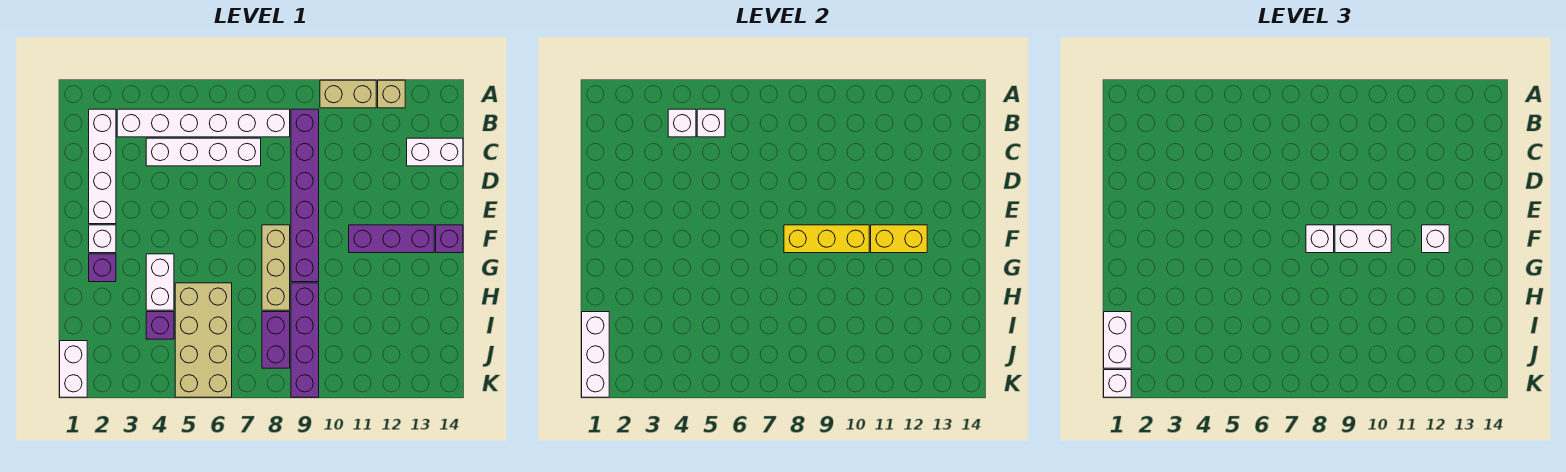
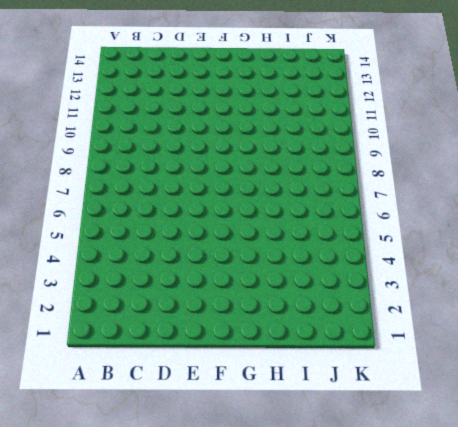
none -> tan 1x2 brick [320,80,376,108]
none -> tan 1x1 brick [378,80,405,108]
none -> white 1x4 brick [89,109,116,224]

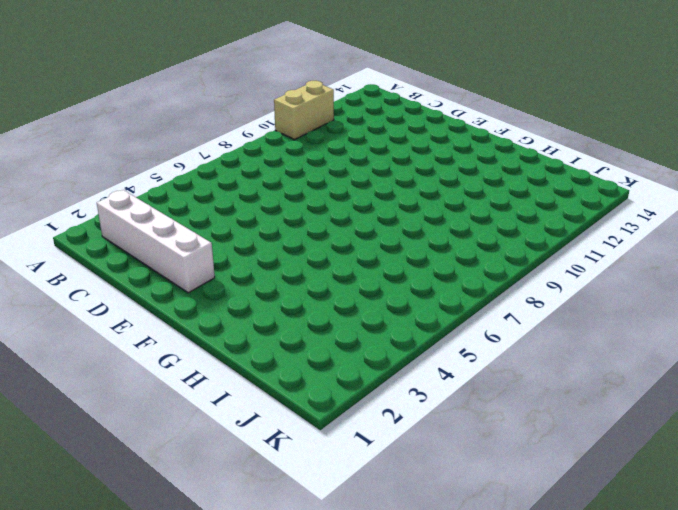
none -> tan 1x1 brick [378,80,405,108]
none -> white 1x6 brick [117,109,290,137]
none -> purple 1x6 brick [291,109,319,282]

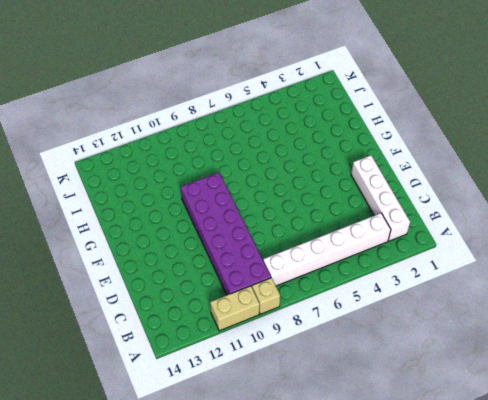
tan 1x1 brick [252,278,280,314] -> tan 1x1 brick moved to [378,80,405,108]
purple 2x6 brick [181,173,271,295] -> purple 1x6 brick [291,109,319,282]
none -> white 1x4 brick [146,138,261,166]
none -> white 1x2 brick [407,138,463,166]
none -> white 1x1 brick [89,225,116,253]

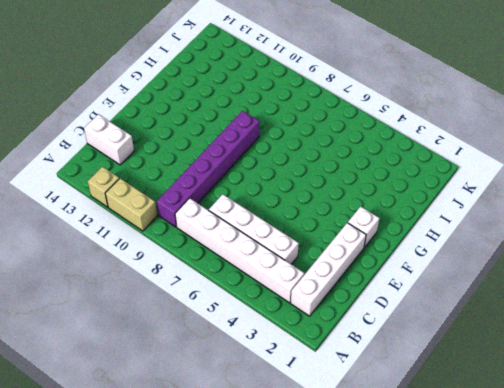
none -> tan 1x3 brick [262,225,290,310]
none -> purple 1x3 brick [349,225,434,253]
none -> purple 1x1 brick [436,225,463,253]

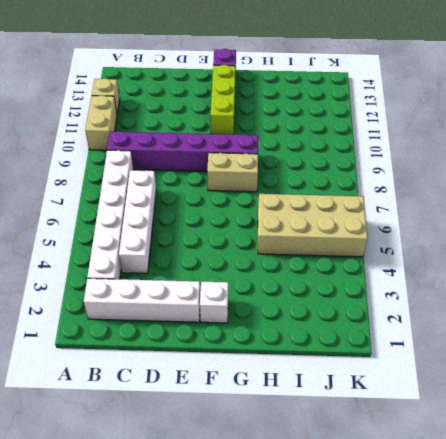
tan 1x2 brick [207,153,258,192] -> tan 1x3 brick [262,225,290,310]
lime 1x3 brick [211,65,236,135] -> purple 1x3 brick [349,225,434,253]
none -> white 1x2 brick [407,138,463,166]
none -> purple 1x1 brick [89,254,116,282]
none -> white 1x2 brick [146,254,174,310]

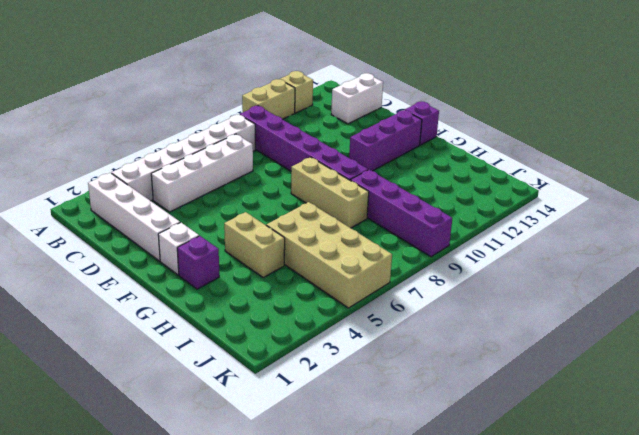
tan 1x2 brick [224,212,285,277] -> white 1x2 brick [146,254,174,310]
none -> purple 1x1 brick [146,312,174,339]
none -> purple 1x2 brick [262,312,290,368]
none -> white 1x2 brick [60,341,87,397]

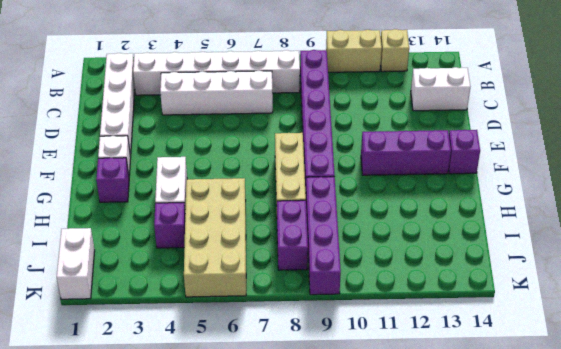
none -> white 1x1 brick [668,109,696,137]
none -> white 1x1 brick [697,109,725,137]
none -> yellow 1x3 brick [784,225,869,253]

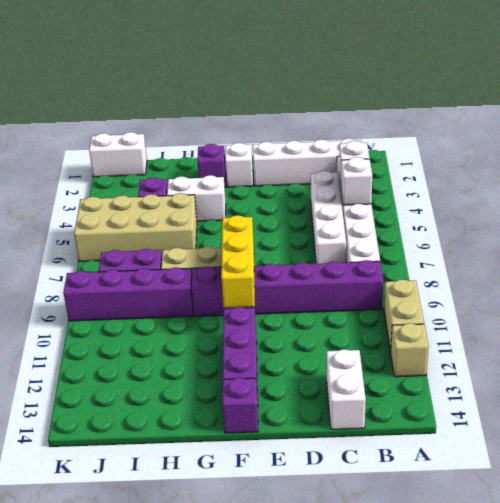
none -> yellow 1x2 brick [871,225,927,253]
none -> white 1x3 brick [582,312,609,397]
none -> white 1x1 brick [1306,225,1334,253]

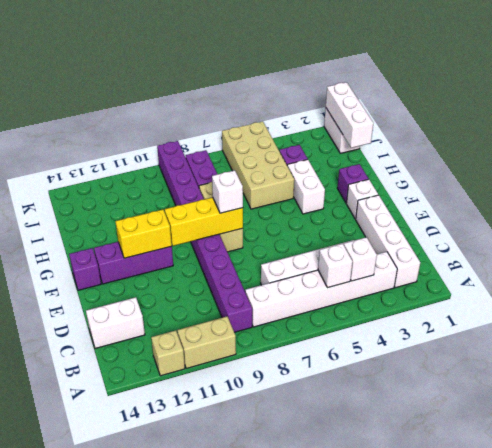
none -> white 1x2 brick [1335,225,1391,253]
none -> white 1x1 brick [1422,225,1449,253]
none -> white 1x2 brick [1104,312,1131,368]

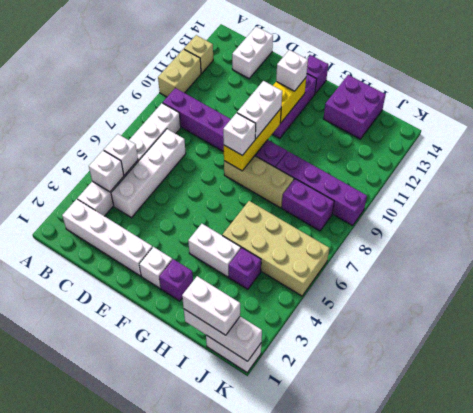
purple 2x2 brick [323,75,386,139] -> none
none -> white 1x1 brick [1104,370,1131,397]

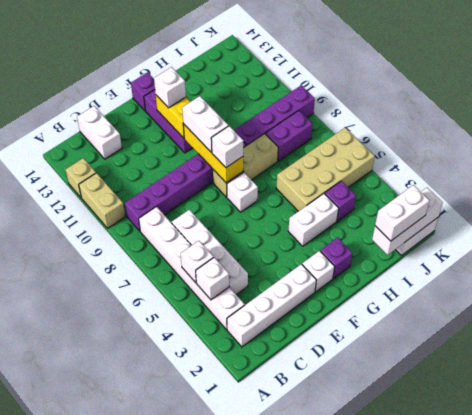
white 1x1 brick [227,172,258,212] -> white 1x1 brick moved to [1104,370,1131,397]

